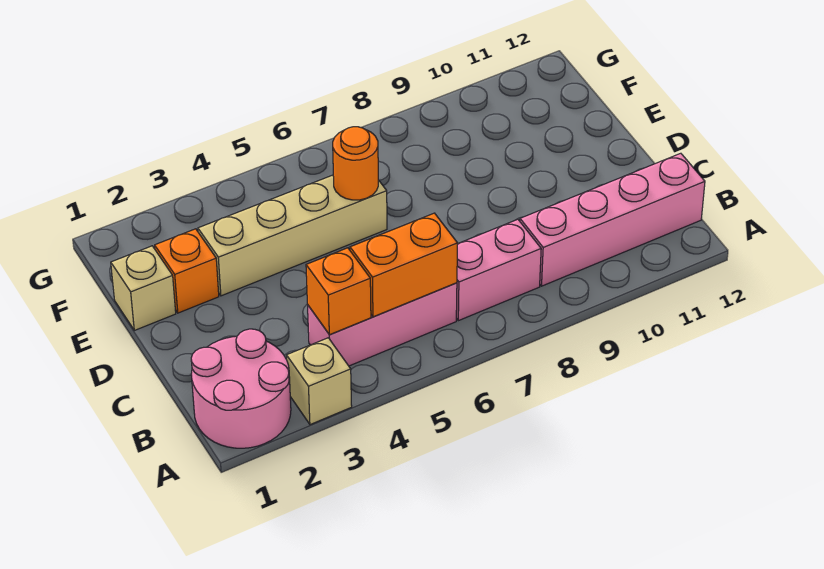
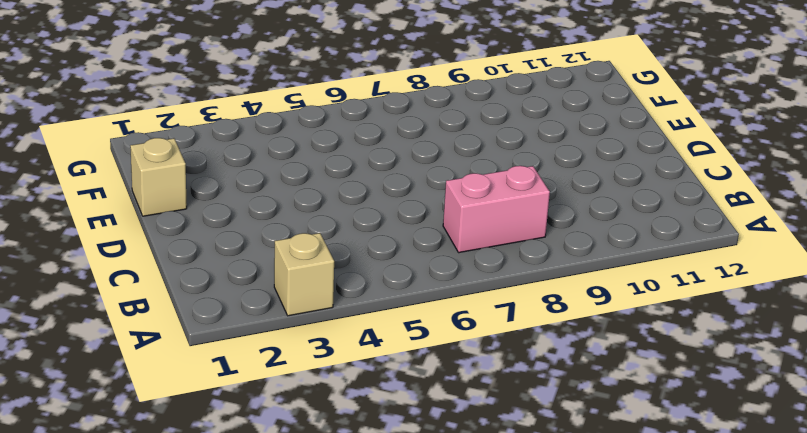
none -> pink 2x2 round brick [191,329,291,448]
none -> pink 1x3 brick [308,283,457,366]

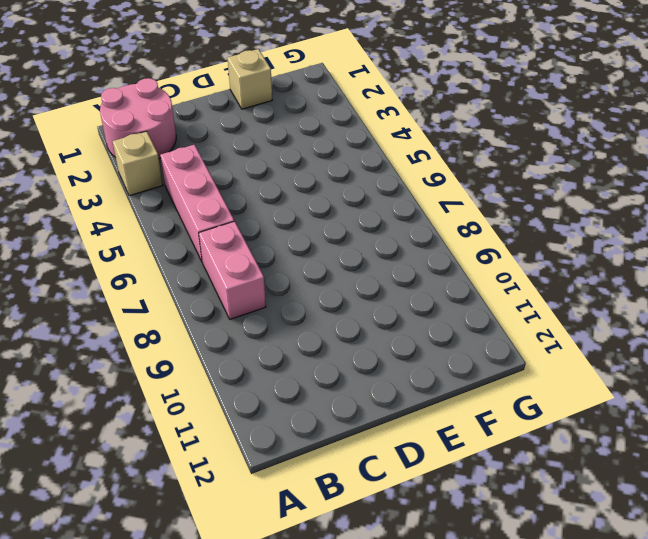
none -> pink 1x4 brick [520,153,705,286]
none -> orange 1x1 brick [154,229,219,313]

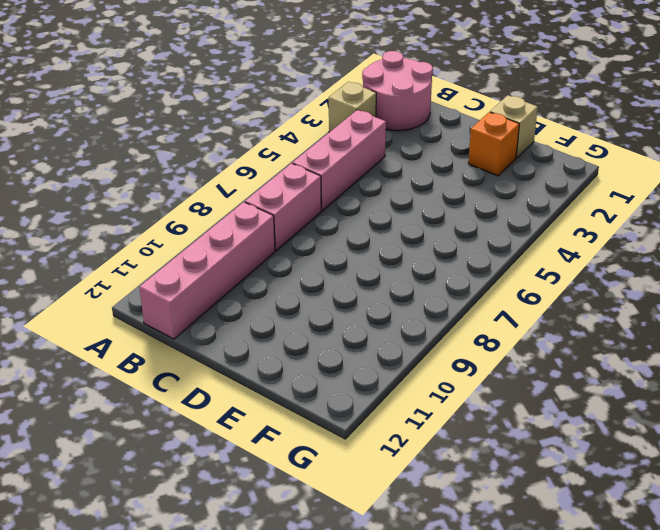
none -> tan 1x4 brick [198,175,387,296]
none -> orange 1x1 brick [306,248,371,335]

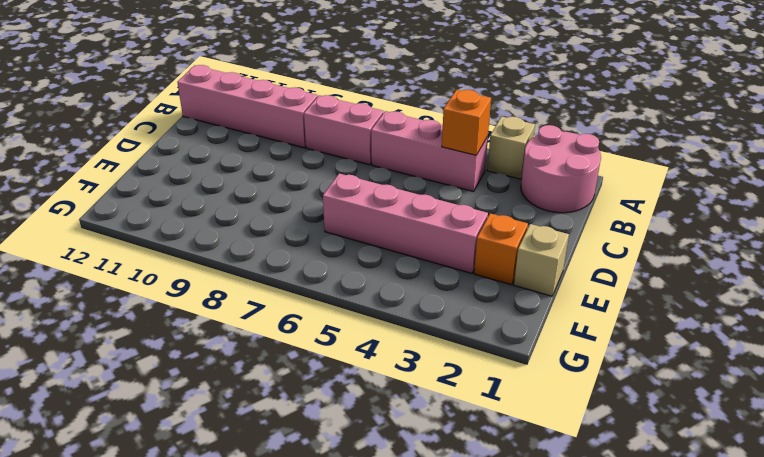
pink 1x4 brick [323,174,488,273] -> tan 1x4 brick [198,175,387,296]
none -> orange 1x2 brick [350,213,458,317]
none -> orange 1x1 round brick [333,127,378,200]

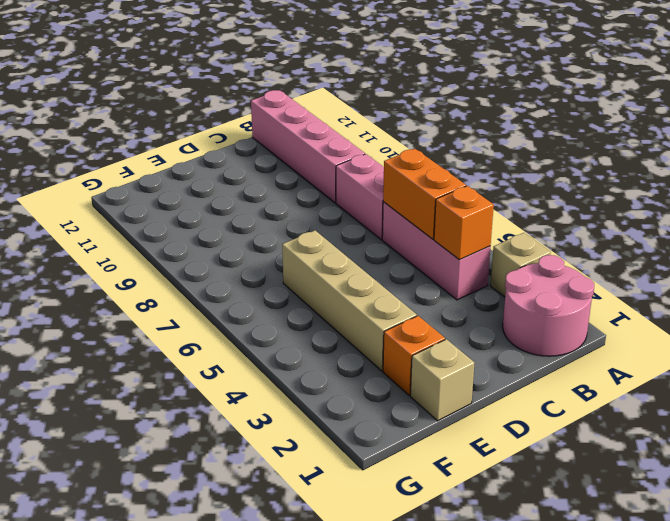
none -> orange 1x1 round brick [333,127,378,200]

